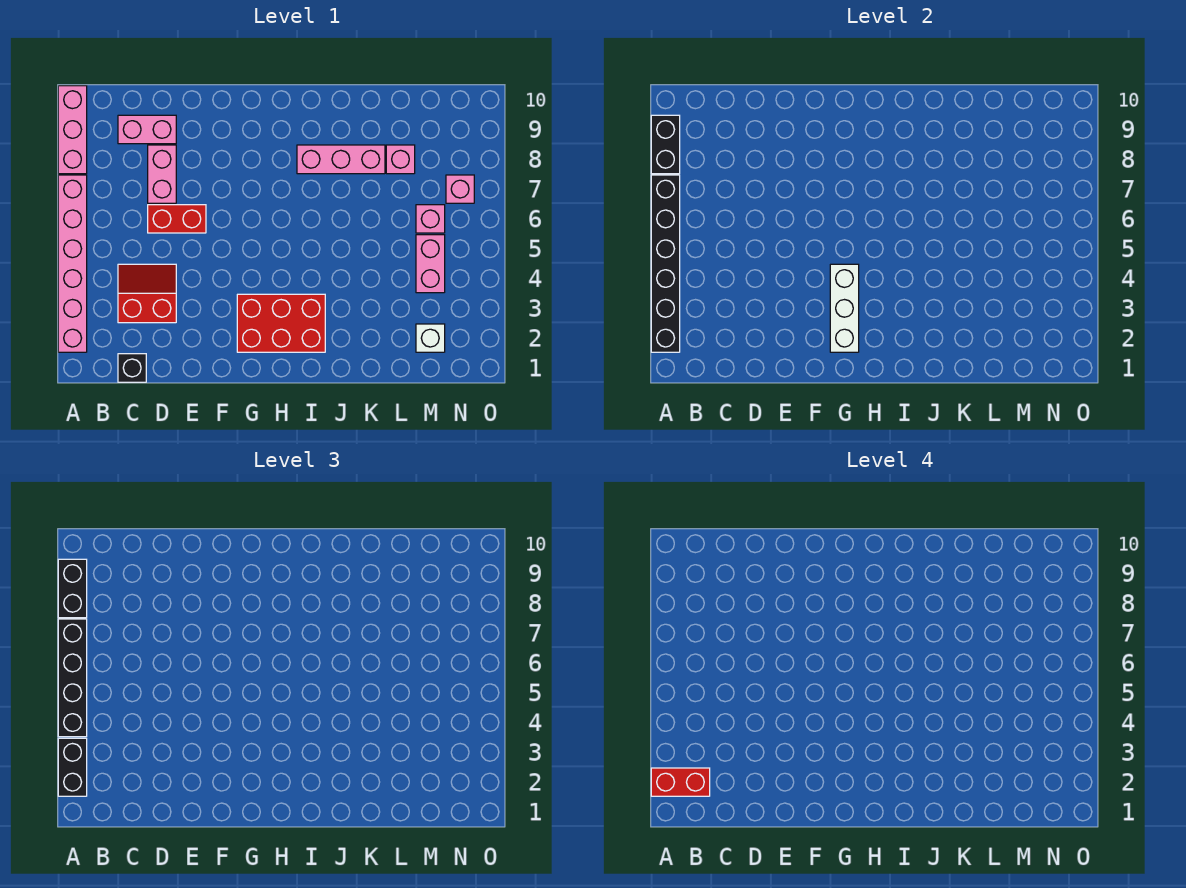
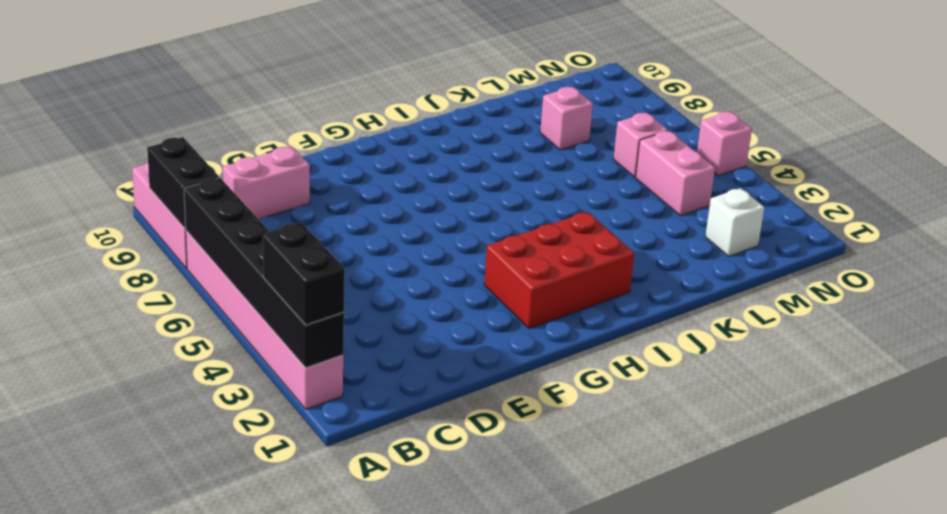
pink 1x1 brick [697,111,752,176] -> pink 1x1 brick moved to [446,175,474,203]
none -> black 1x1 brick [118,354,146,382]
none -> red 2x2 slope [118,264,176,323]
none -> red 1x2 brick [148,205,206,233]

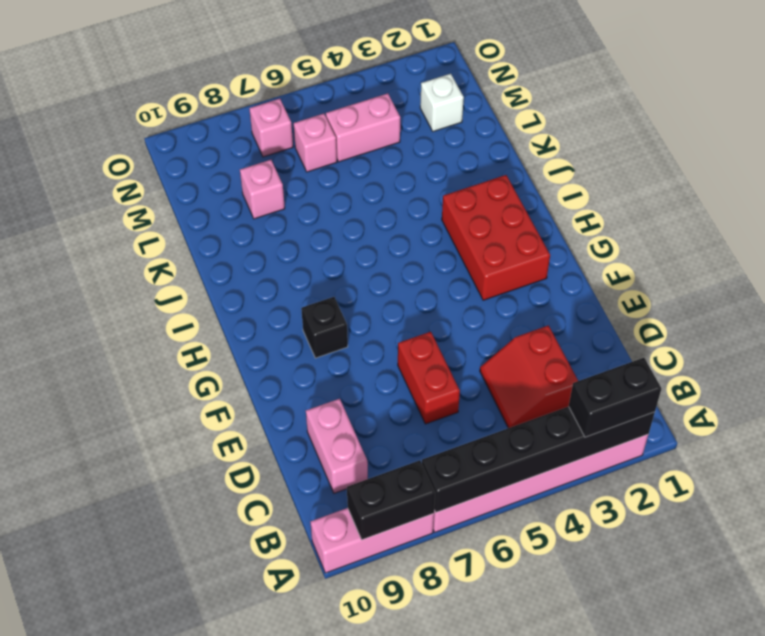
black 1x1 brick [301,297,348,358] -> black 1x1 brick moved to [118,354,146,382]
none -> pink 1x2 brick [148,145,176,203]
none -> pink 1x3 brick [297,145,385,174]
none -> white 1x3 brick [830,264,859,352]

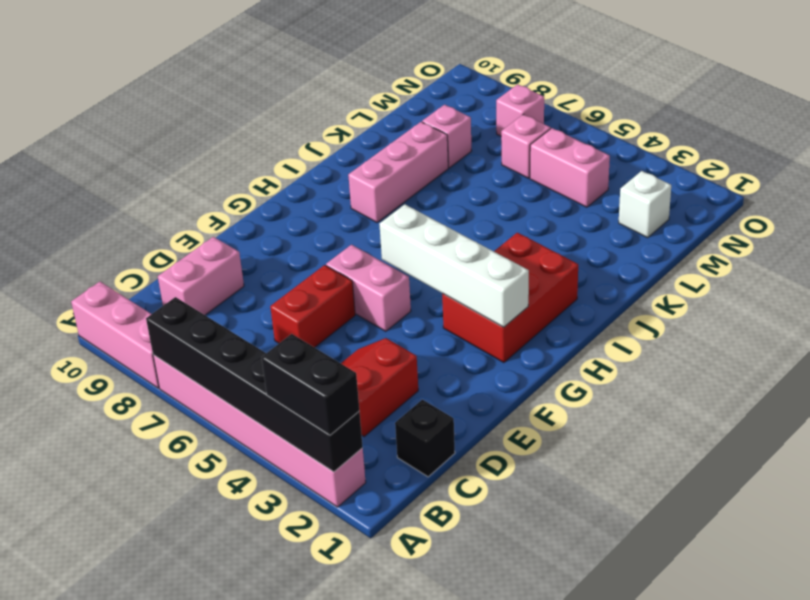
pink 1x2 brick [326,245,411,331] -> pink 1x2 brick moved to [148,145,176,203]
white 1x4 brick [379,204,529,327] -> white 1x3 brick [830,264,859,352]
none -> black 1x2 brick [651,115,680,174]
none -> black 1x4 brick [58,619,87,737]
none -> black 1x2 brick [58,559,87,618]

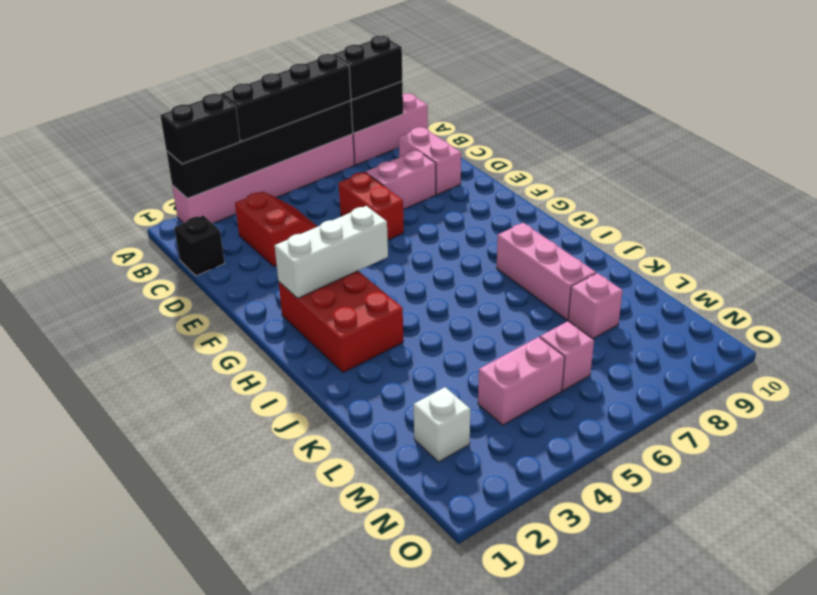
none -> pink 1x1 brick [446,175,474,203]
none -> red 1x2 brick [651,768,710,796]

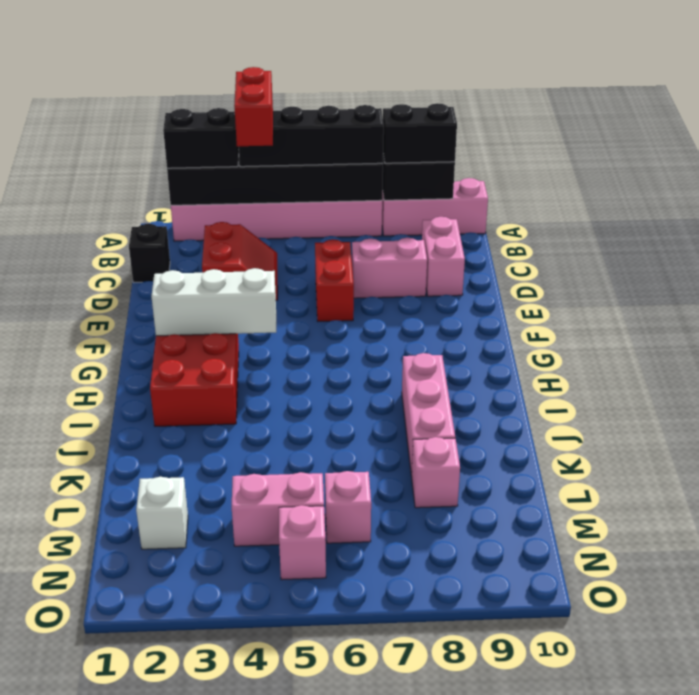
red 1x2 brick [234,67,273,146] -> red 1x2 brick moved to [651,768,710,796]
pink 1x1 brick [279,505,326,580] -> pink 1x1 brick moved to [446,175,474,203]

